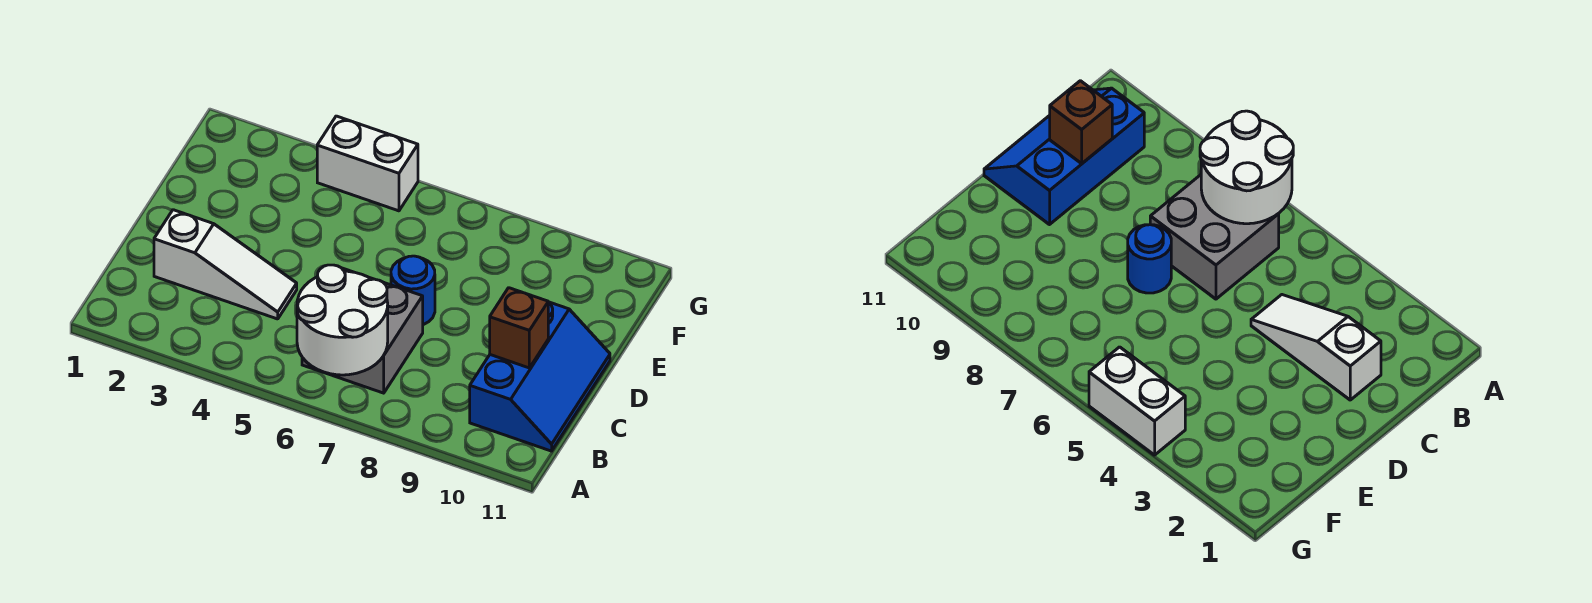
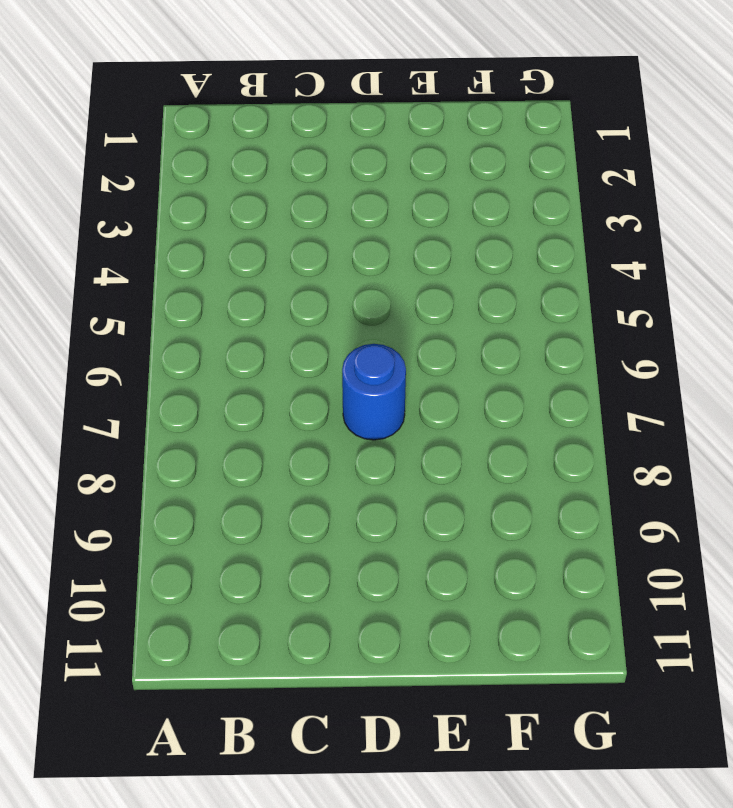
none -> grey 2x2 brick [302,268,423,393]
none -> blue 2x3 slope [470,302,610,451]

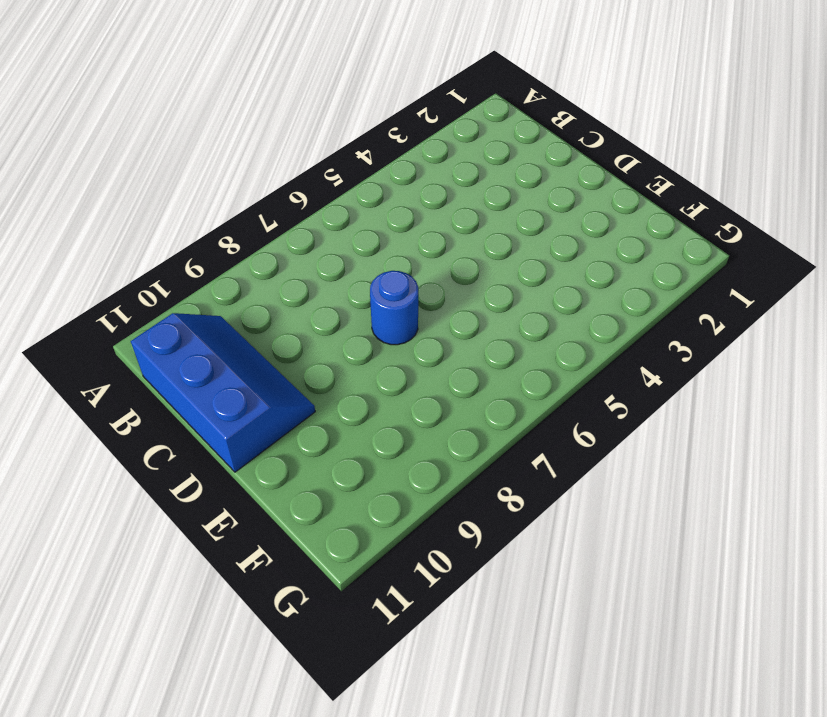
blue 2x3 slope [131,313,315,472] -> blue 2x3 slope turned to [470,302,610,451]
none -> grey 2x2 brick [302,268,423,393]
none -> white 1x3 slope [154,210,297,319]

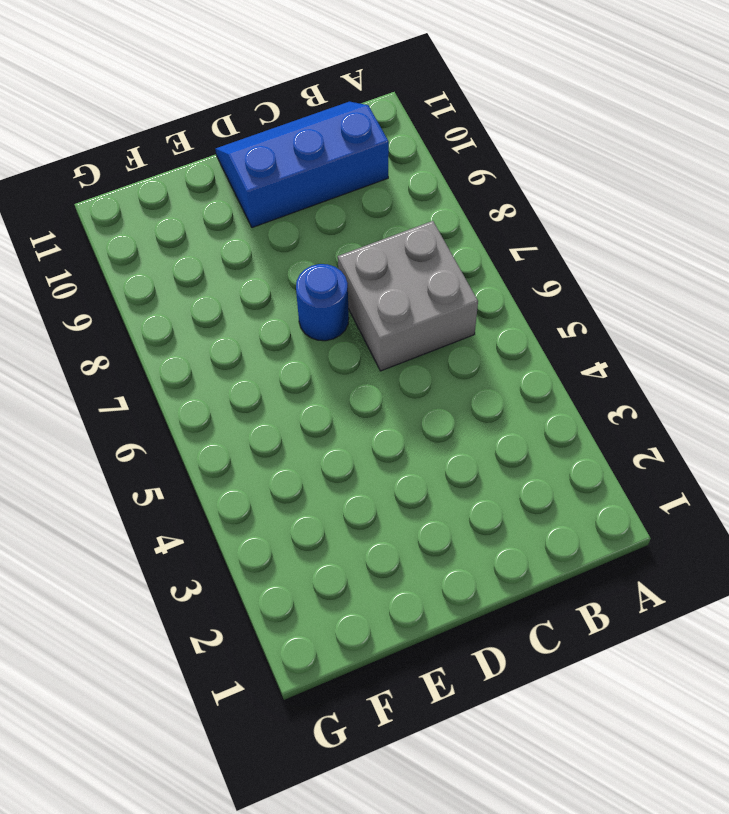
none -> white 1x3 slope [154,210,297,319]
none -> white 1x2 brick [317,116,418,211]

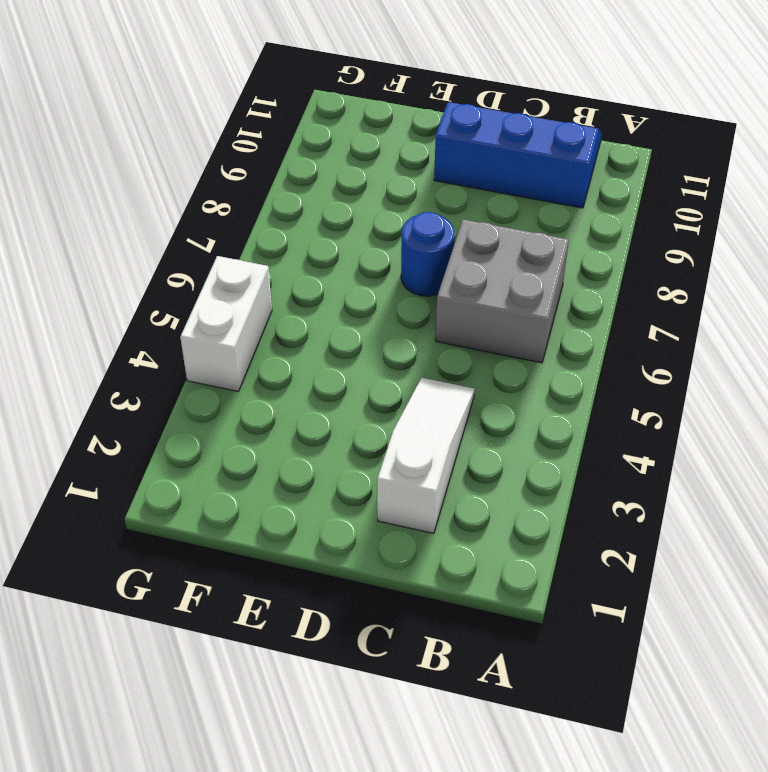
none -> white 2x2 round brick [297,265,388,375]
none -> brown 1x1 brick [490,288,548,368]

